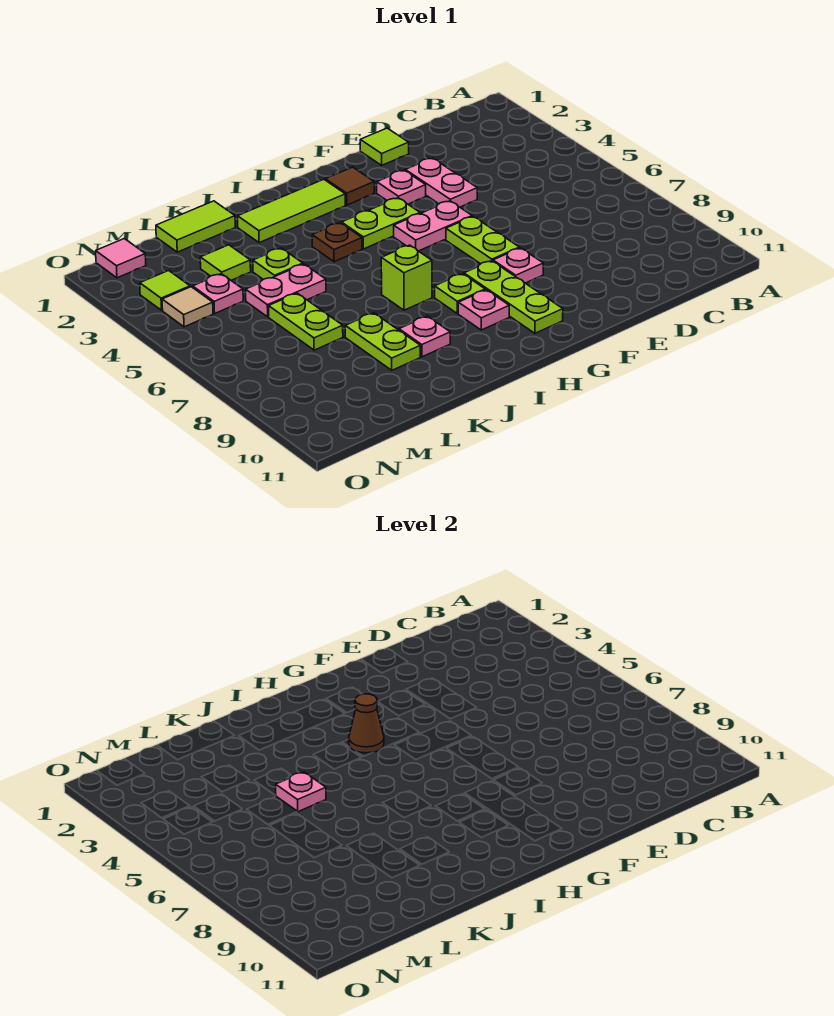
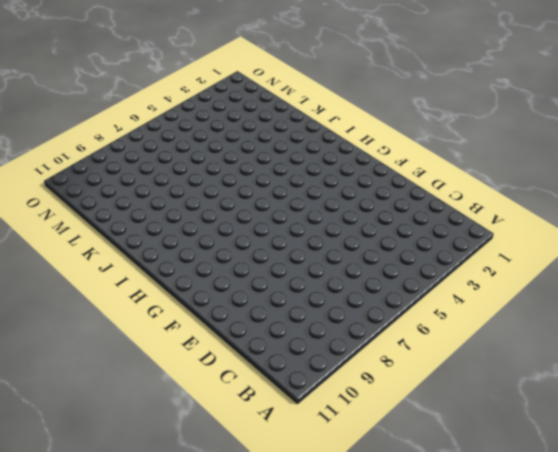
none -> lime 1x1 tile [360,128,409,165]
none -> pink 1x2 plate [405,158,477,207]
none -> pink 1x1 plate [377,170,426,204]

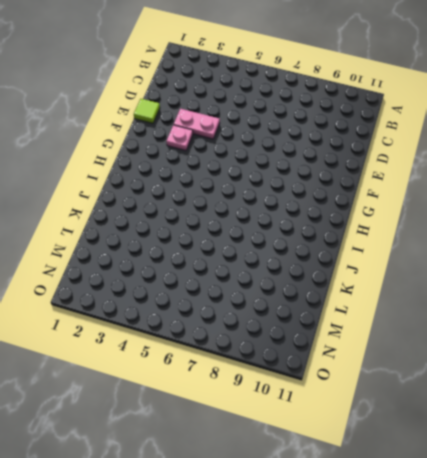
none -> pink 1x2 plate [394,201,472,251]
none -> lime 1x2 plate [446,216,519,264]
none -> pink 1x1 plate [493,248,543,283]

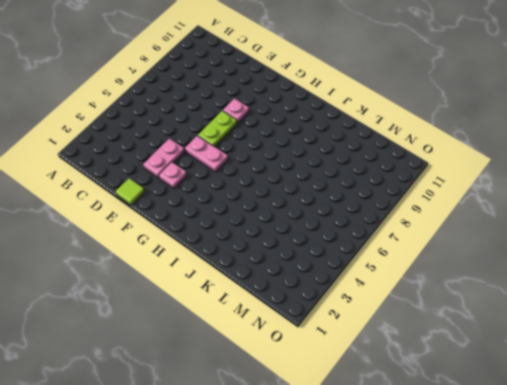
none -> brown 1x1 tile [325,167,374,205]
none -> lime 1x2 plate [342,198,420,249]
none -> lime 1x3 plate [464,261,563,333]

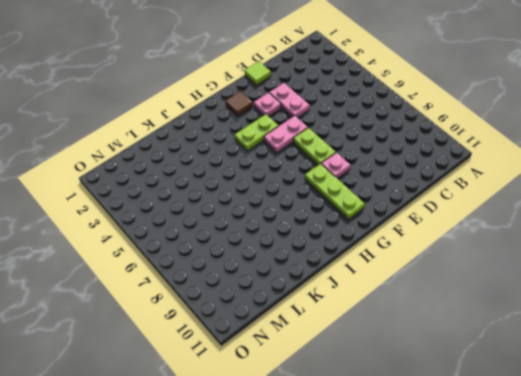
none -> lime 1x3 tile [238,179,345,243]
none -> lime 1x1 plate [435,274,485,313]
none -> pink 1x1 plate [458,290,509,330]

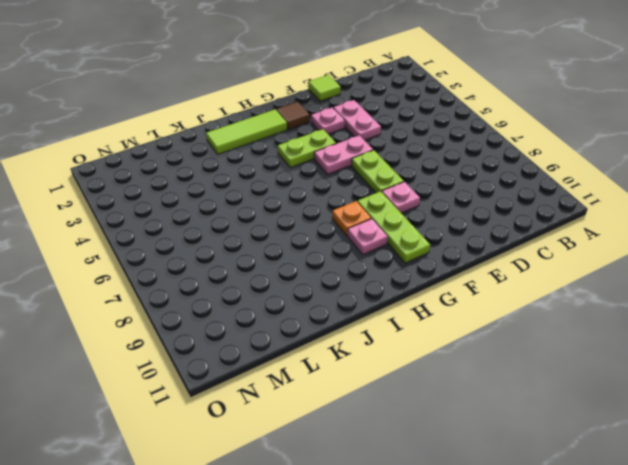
orange 1x1 plate [332,201,371,236] -> lime 1x1 plate [435,274,485,313]
none -> brown 1x1 plate [312,223,362,262]
none -> lime 1x1 brick [381,245,432,310]
none -> pink 1x1 plate [399,316,450,357]

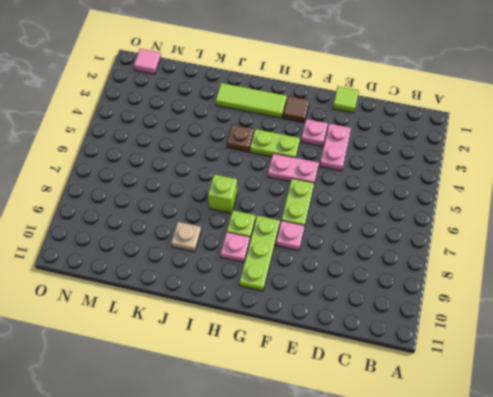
tan 1x1 plate [171,222,201,252] -> pink 1x1 plate [399,316,450,357]
none -> lime 1x2 tile [156,201,235,252]
none -> lime 1x1 plate [253,248,303,279]
none -> pink 1x2 plate [246,264,326,317]

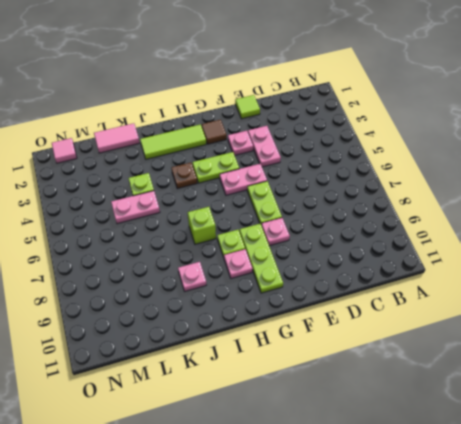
pink 1x2 tile [94,123,140,153] -> lime 1x2 tile [156,201,235,252]
none -> lime 1x2 plate [345,313,420,370]
none -> lime 1x1 tile [200,245,251,280]
none -> lime 1x2 plate [269,293,343,350]

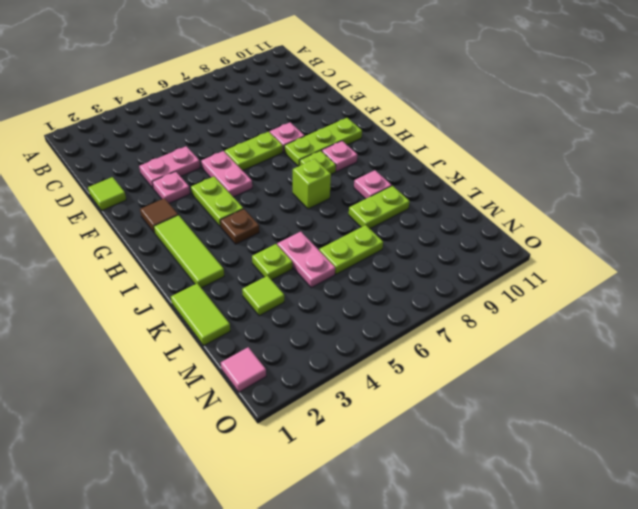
none -> pink 1x1 plate [193,274,243,314]
none -> lime 1x1 tile [140,270,190,310]
none -> tan 1x1 tile [162,287,213,327]

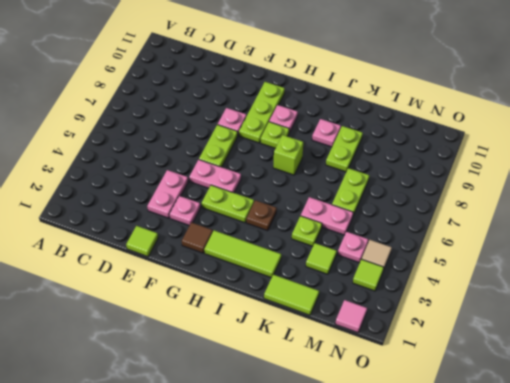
none -> brown 1x1 cone [349,694,384,753]
none -> pink 1x1 plate [276,772,326,812]

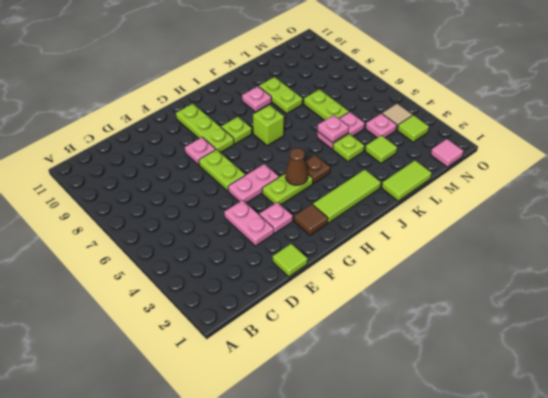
none -> pink 1x1 plate [458,290,509,330]

